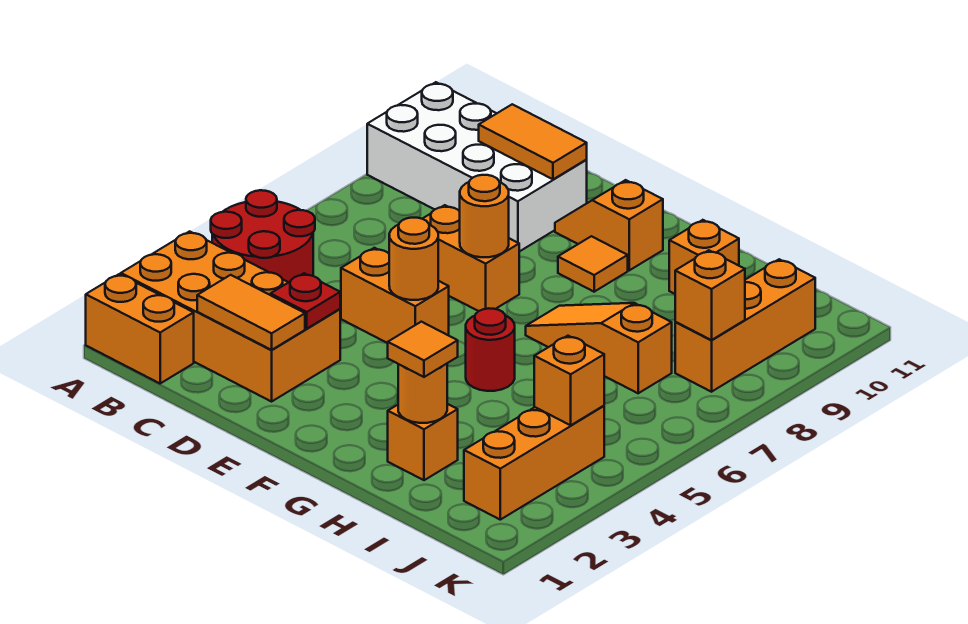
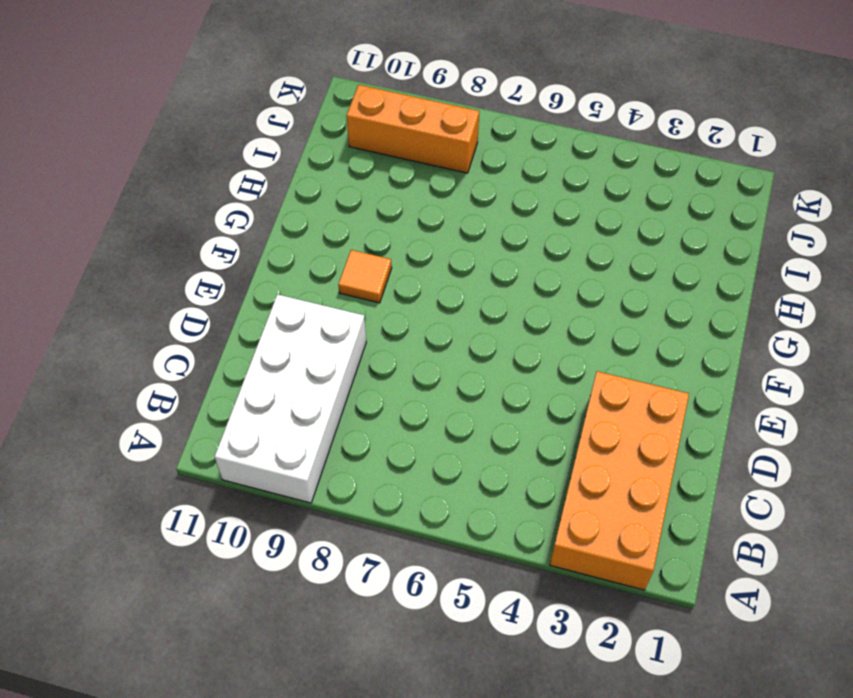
none -> orange 1x2 brick [86,274,194,383]
none -> red 2x2 round brick [211,190,315,282]
none -> orange 1x2 brick [341,248,449,343]

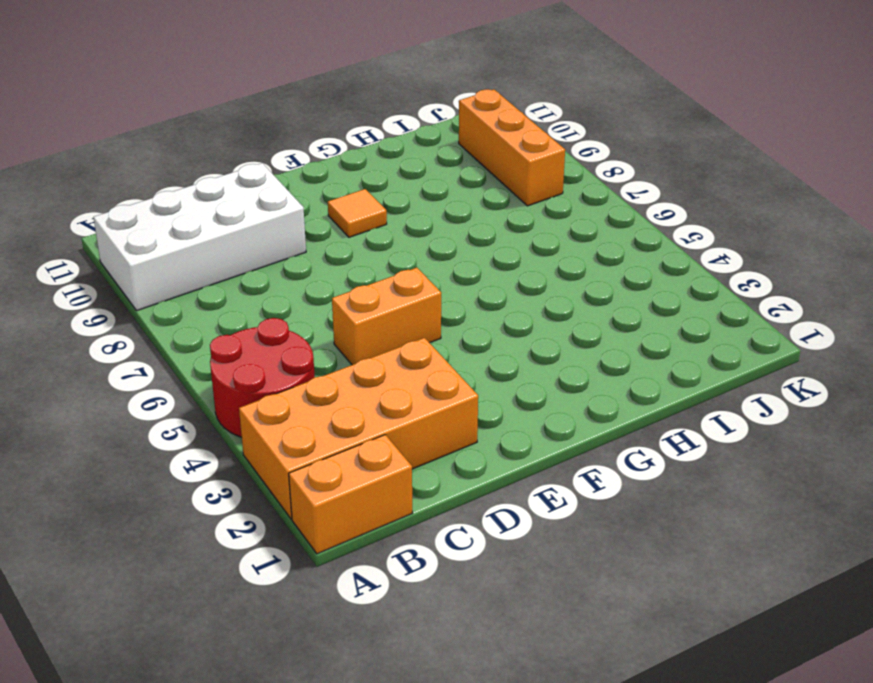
none -> orange 1x2 brick [423,205,519,311]
none -> orange 1x2 slope [555,180,663,270]
none -> red 1x1 round brick [466,308,515,391]

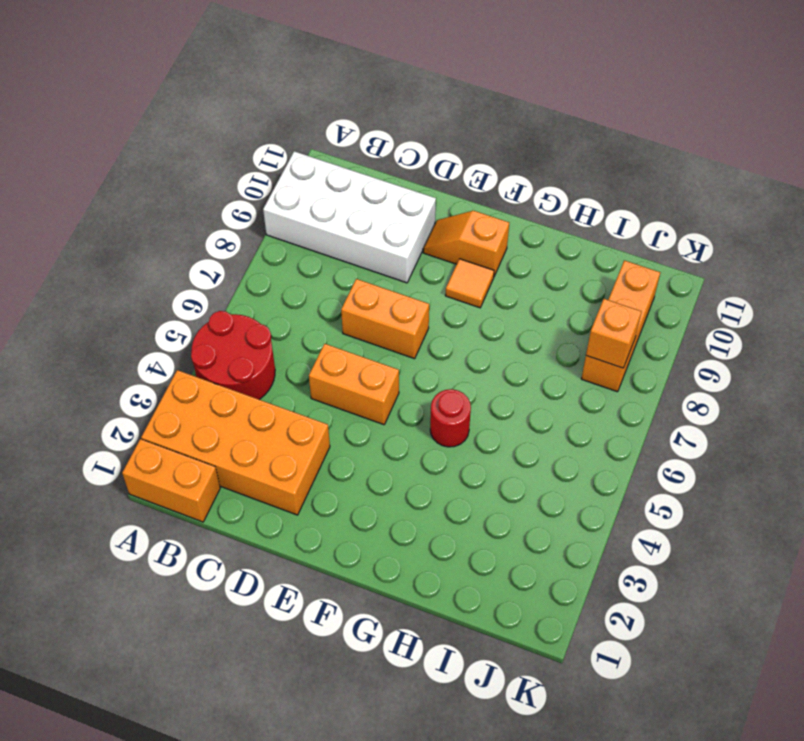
none -> orange 1x3 slope [526,303,672,393]
none -> orange 1x1 brick [388,404,458,480]
none -> orange 1x1 brick [669,220,739,294]

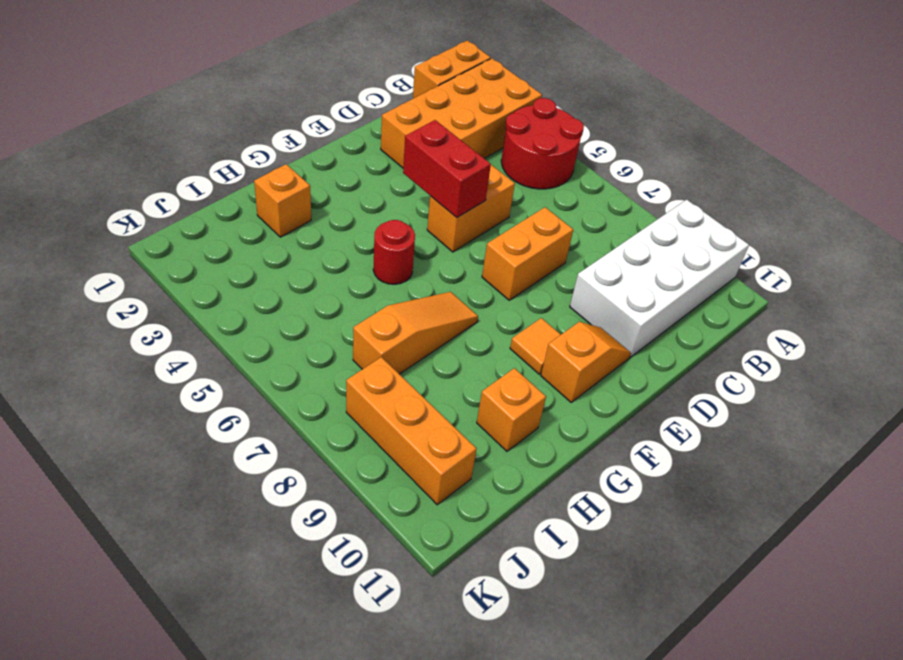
red 1x2 brick [403,120,491,218] -> orange 1x1 round brick [389,218,438,300]
none -> orange 1x3 brick [464,406,604,520]
none -> orange 1x2 tile [197,275,305,350]
none -> orange 1x2 tile [479,104,587,179]

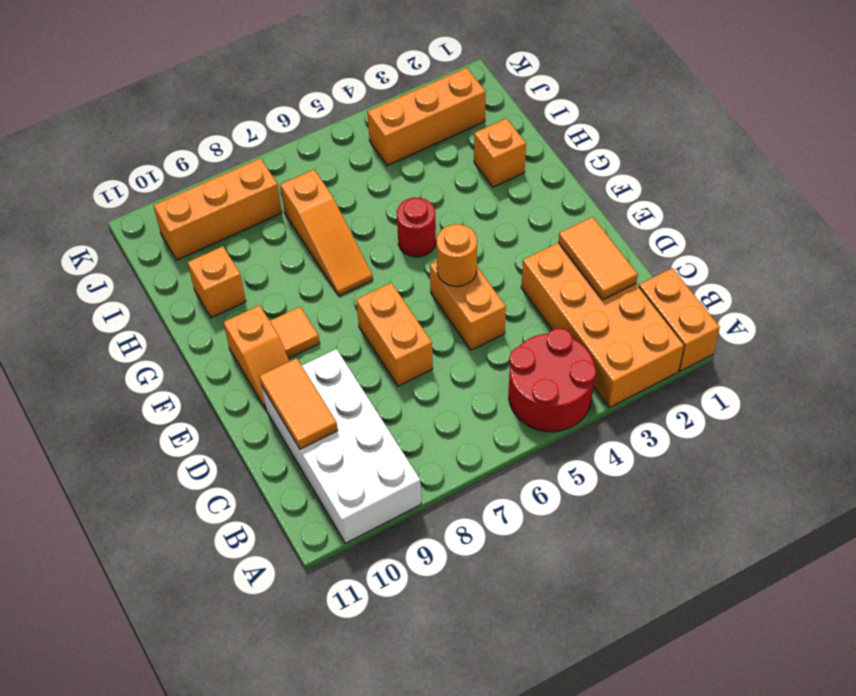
none -> red 1x1 plate [271,273,340,329]
none -> orange 1x1 round brick [460,175,509,257]
none -> orange 1x1 round brick [398,364,447,423]

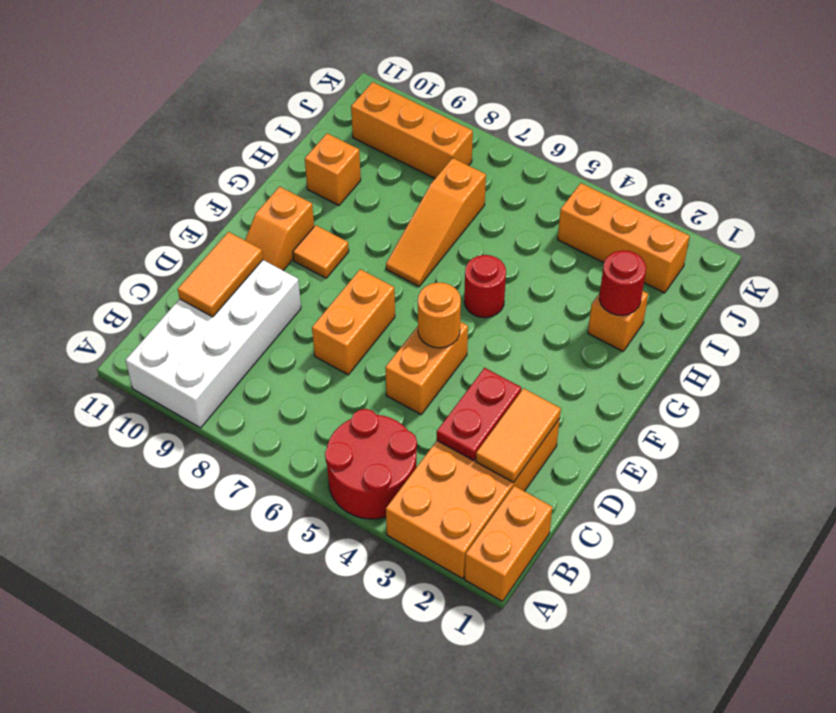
red 1x2 plate [437,368,521,461] -> red 1x1 plate [271,273,340,329]
red 1x1 round brick [599,250,646,315] -> orange 1x1 round brick [398,364,447,423]
none -> orange 1x1 round brick [460,175,509,257]
none -> orange 1x1 brick [534,336,604,425]
none -> orange 1x1 brick [675,250,745,340]

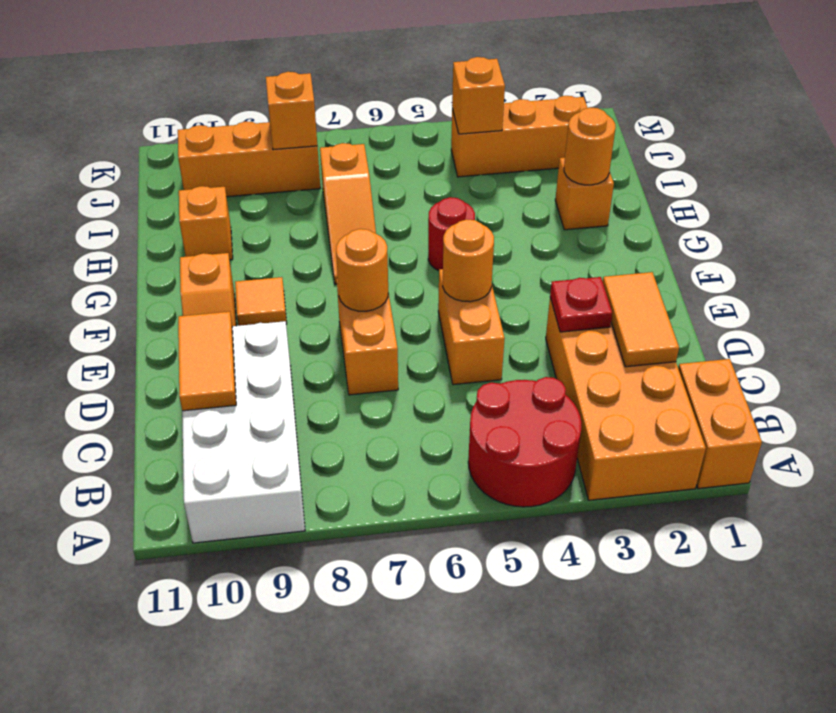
none -> orange 1x1 tile [388,322,458,377]

